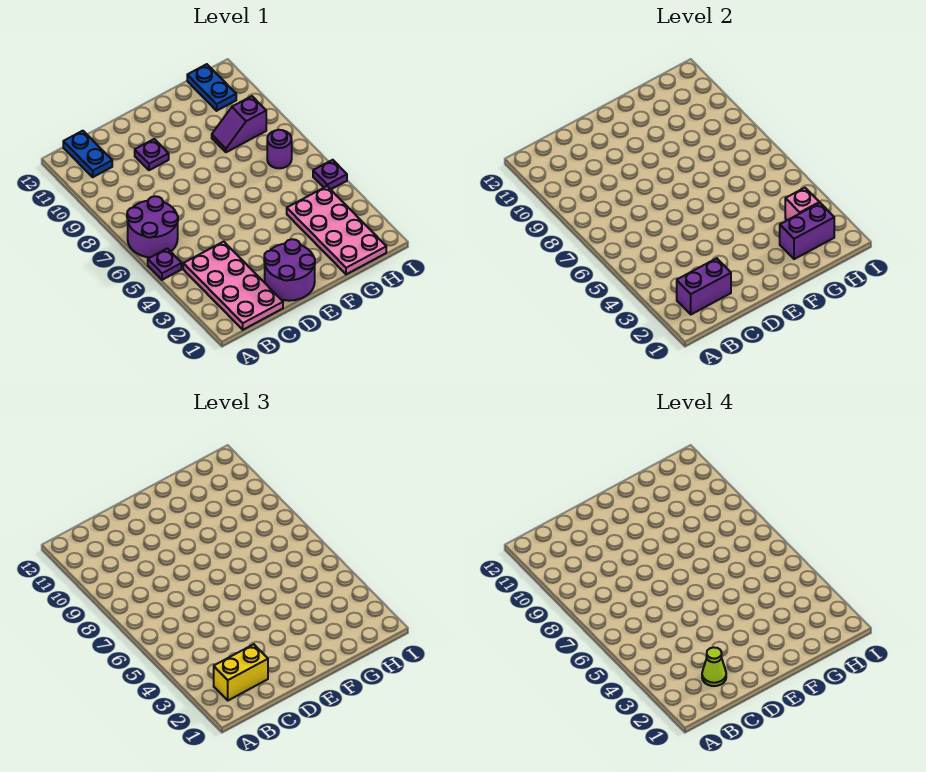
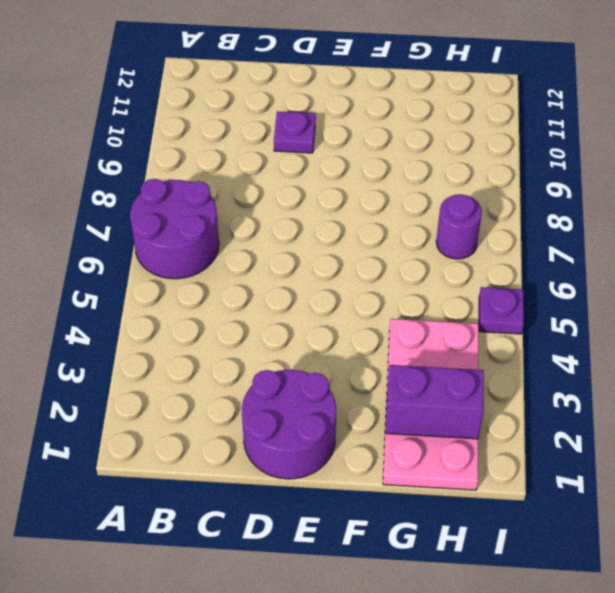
none -> purple 1x1 plate [148,249,182,280]
none -> pink 2x4 plate [183,242,283,330]
none -> blue 1x2 plate [63,131,112,177]

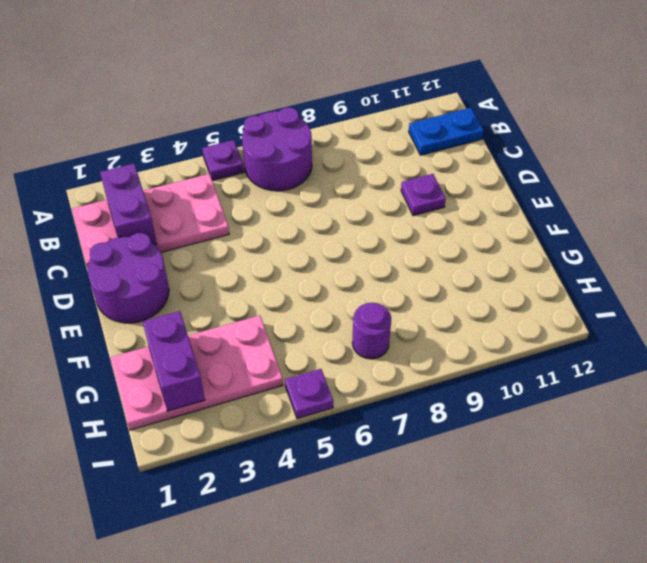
none -> purple 1x2 slope [212,96,266,152]
none -> blue 1x2 plate [187,64,236,111]
none -> pink 1x1 brick [785,188,819,220]

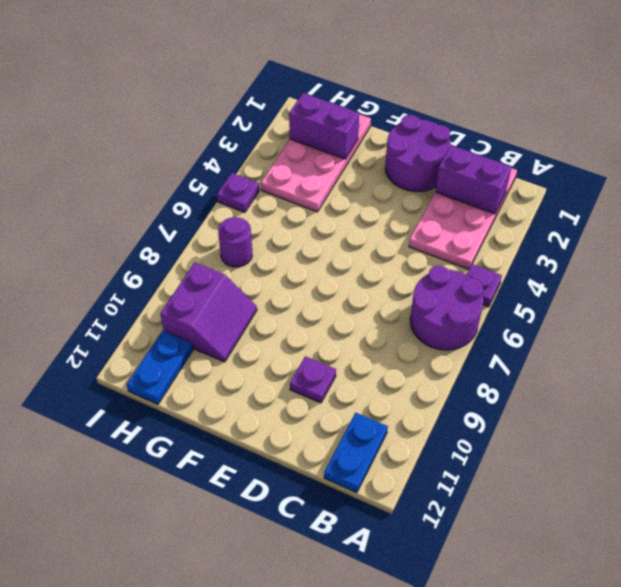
purple 2x2 slope [160,263,257,362] -> purple 1x2 slope [212,96,266,152]
none -> pink 1x1 brick [785,188,819,220]
none -> yellow 1x2 brick [214,644,268,700]
none -> lime 1x1 cone [702,647,726,686]

